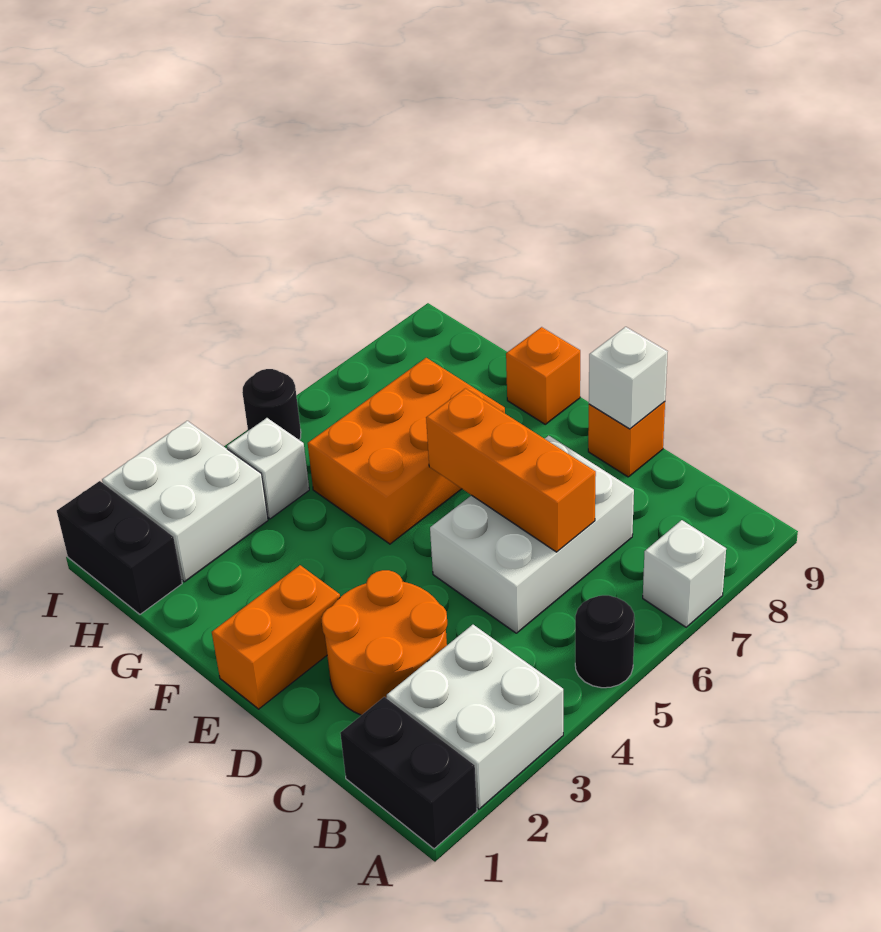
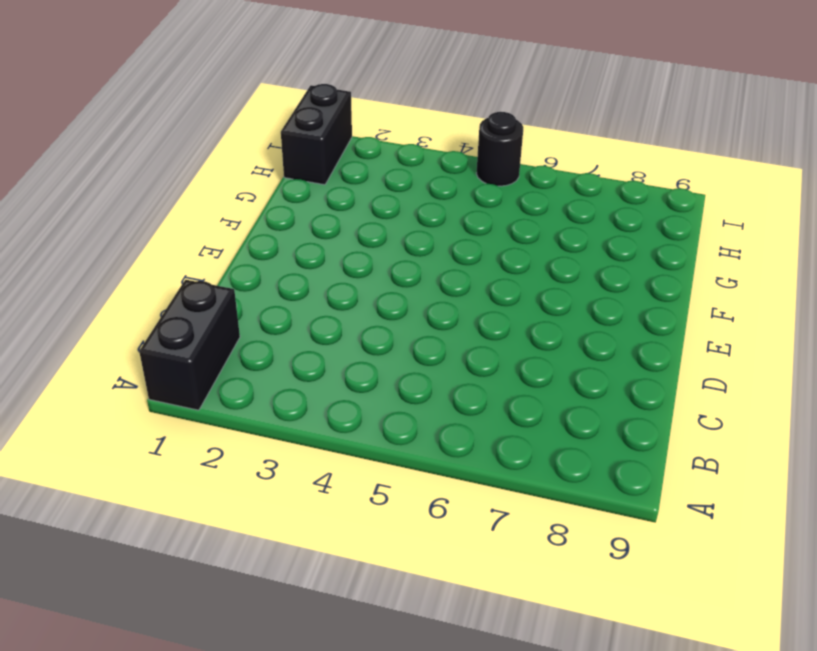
none -> white 2x2 brick [387,625,563,809]
none -> black 1x1 round brick [575,595,635,688]
none -> white 1x1 brick [643,520,726,627]

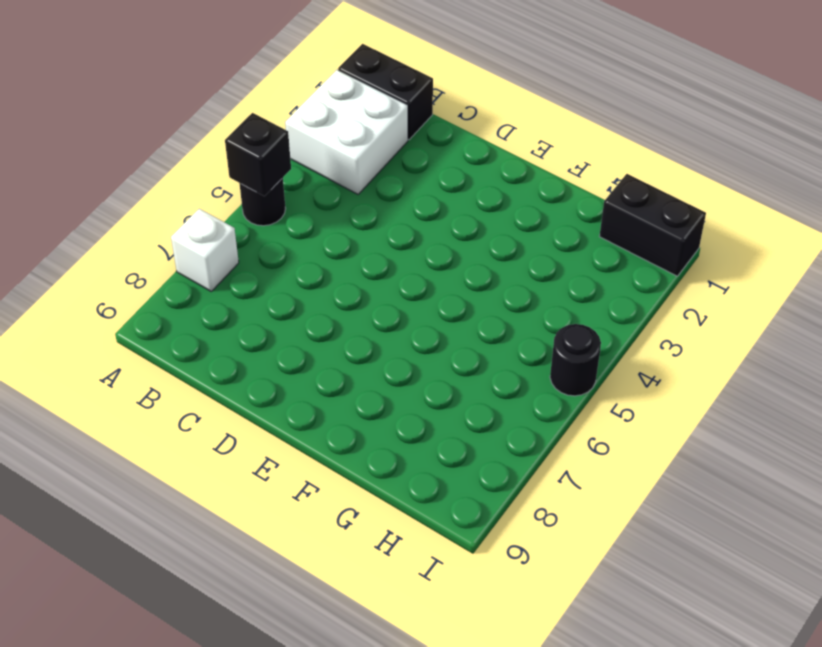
black 1x1 brick [225,113,291,196] -> none
none -> orange 2x2 round brick [321,570,447,715]
none -> white 2x3 brick [430,436,634,633]
none -> orange 1x1 brick [588,402,665,477]

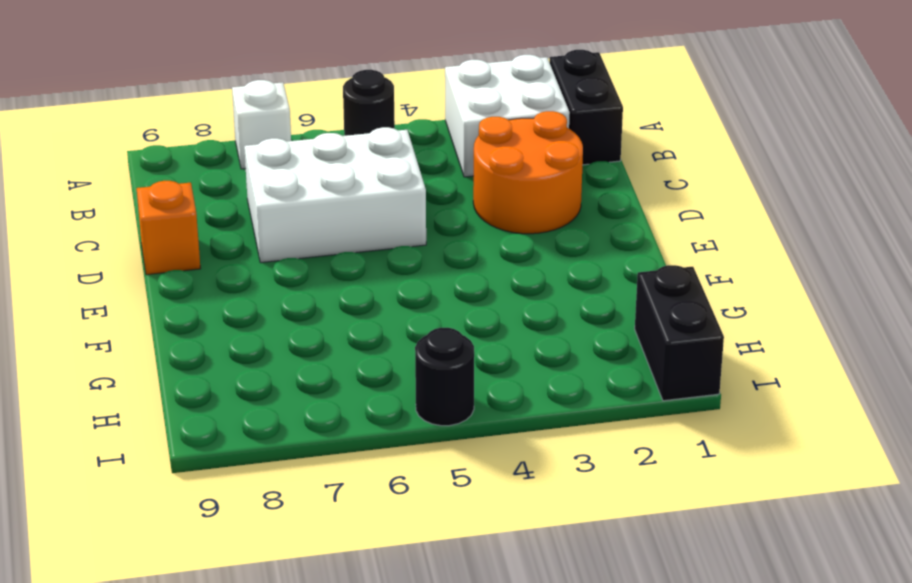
none -> orange 1x2 brick [212,565,340,709]
none -> orange 2x3 brick [308,358,505,544]
none -> orange 1x1 brick [506,327,580,424]

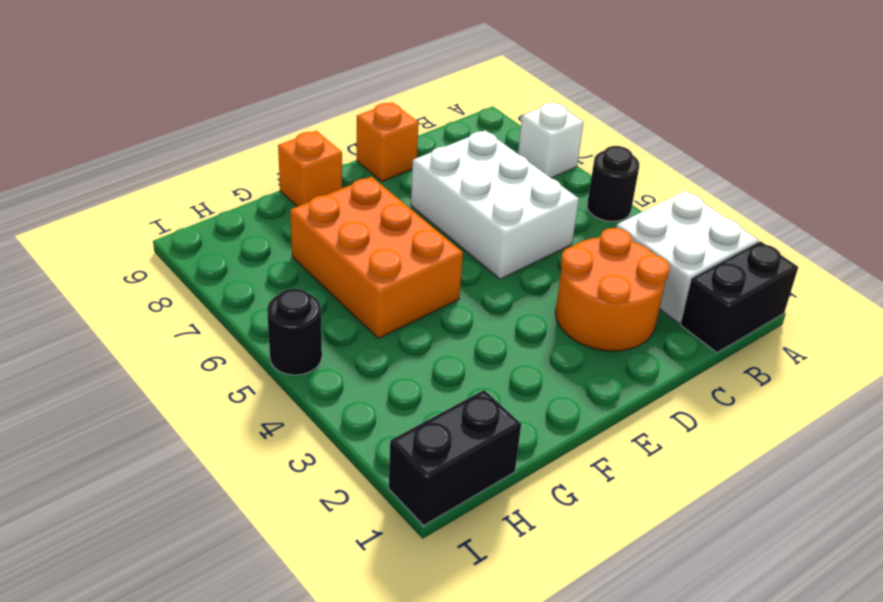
none -> orange 1x2 brick [212,565,340,709]
none -> white 2x2 brick [102,421,268,582]
none -> white 1x1 brick [227,418,309,519]

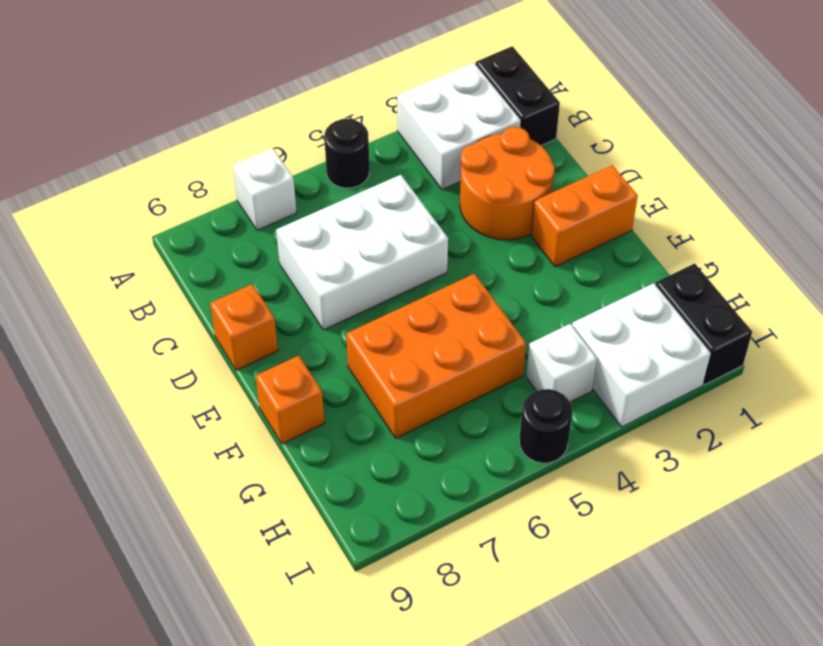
none -> orange 1x3 brick [426,388,596,552]
none -> white 1x1 brick [589,327,668,429]

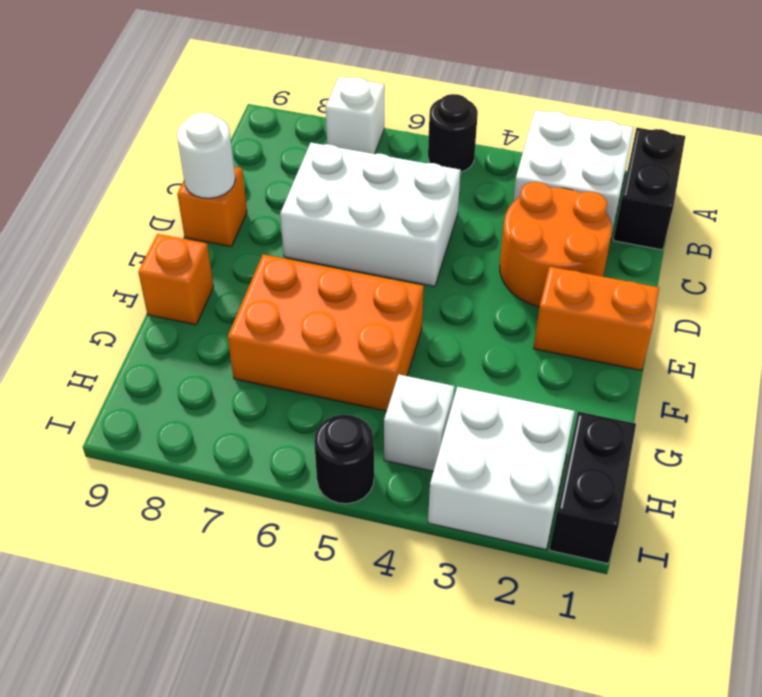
white 1x1 round brick [177,113,235,198] -> white 1x1 brick [589,327,668,429]
none -> orange 1x3 brick [426,388,596,552]

